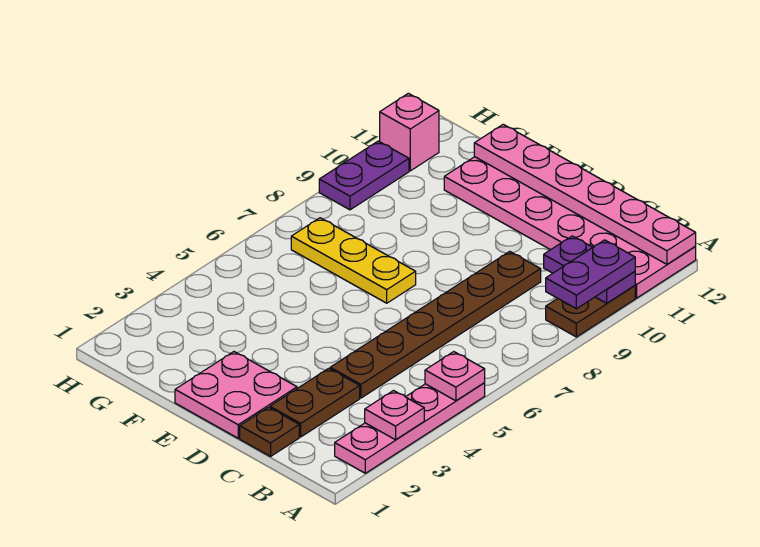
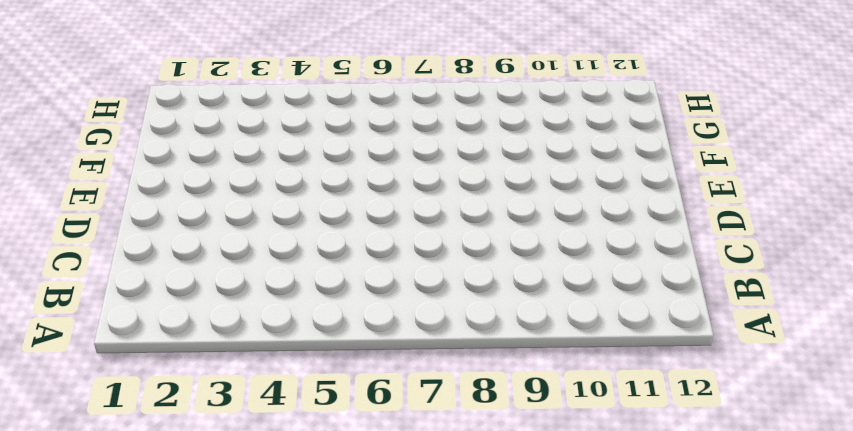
none -> pink 1x4 plate [335,383,485,473]
none -> brown 1x2 plate [546,286,635,337]
none -> pink 2x6 plate [444,157,696,298]

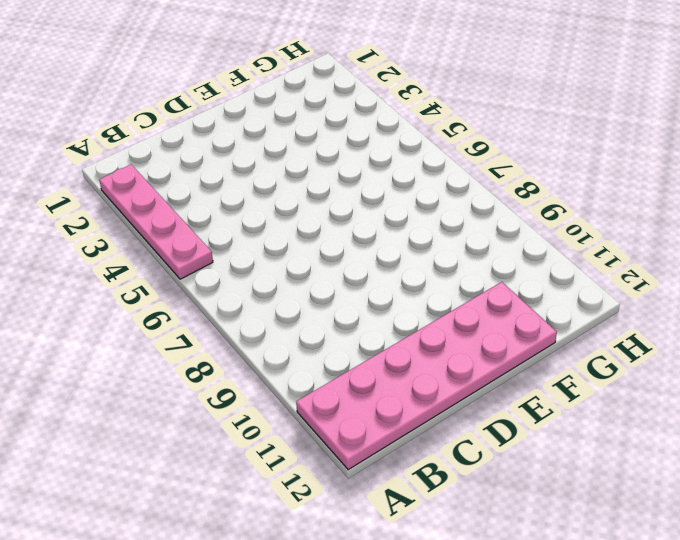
none -> brown 1x2 plate [546,286,635,337]
none -> brown 1x1 plate [240,407,299,456]
none -> brown 1x2 plate [270,368,360,437]

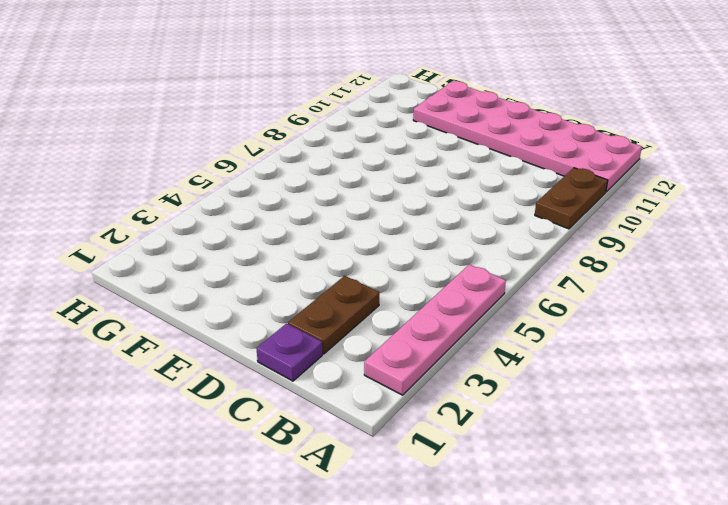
purple 1x1 plate [256,323,322,381] -> brown 1x1 plate [240,407,299,456]
none -> brown 1x6 plate [330,251,541,398]
none -> pink 2x2 plate [175,352,297,438]
none -> yellow 1x3 plate [291,218,416,303]

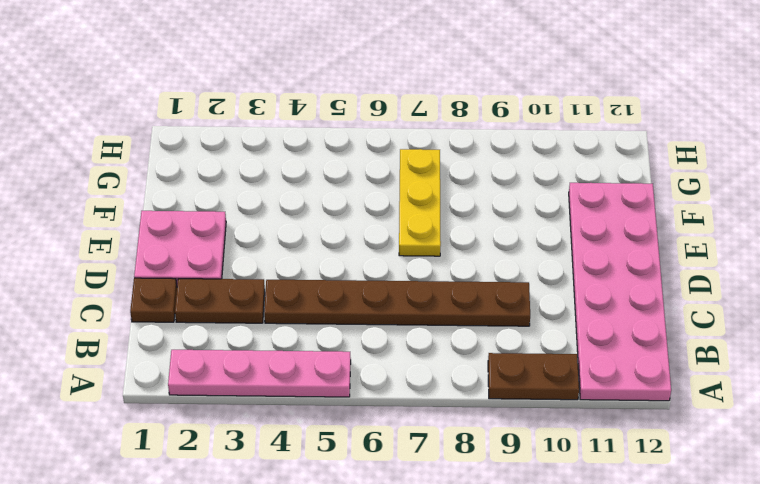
none -> purple 1x2 plate [319,141,409,210]
none -> pink 1x1 brick [380,93,439,171]
none -> pink 1x1 plate [365,391,424,440]

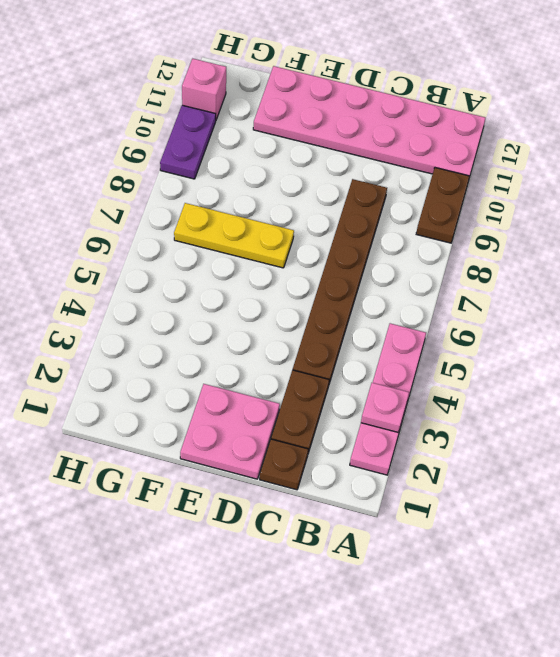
none -> pink 1x1 plate [425,352,485,401]
none -> purple 1x2 plate [544,236,635,303]
none -> pink 1x6 plate [474,124,696,264]

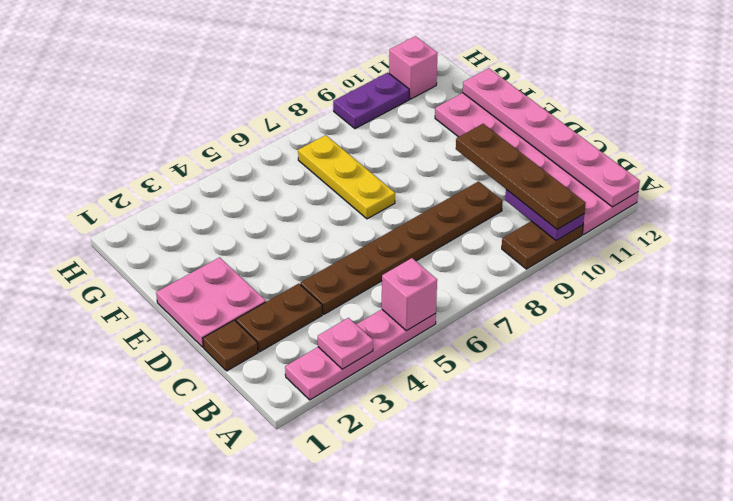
pink 1x1 brick [382,258,437,331] -> pink 1x1 plate [425,352,485,401]
brown 1x4 plate [456,124,586,230] -> purple 1x2 plate [546,240,635,309]

